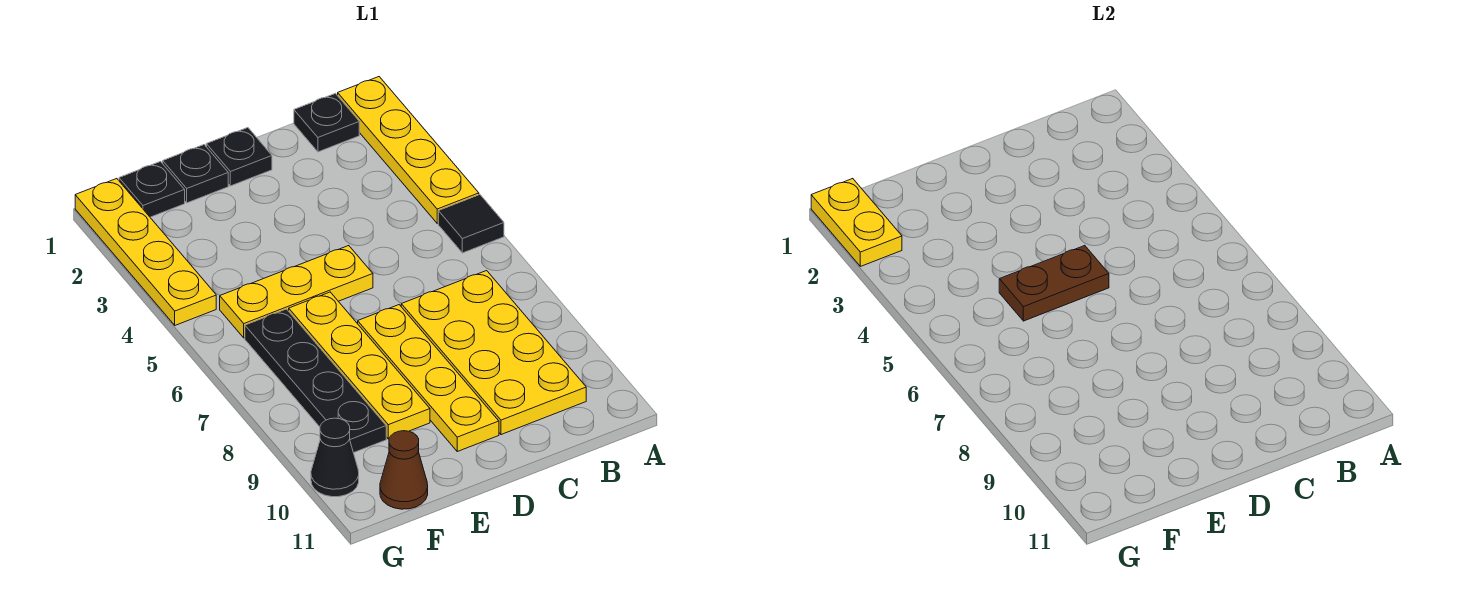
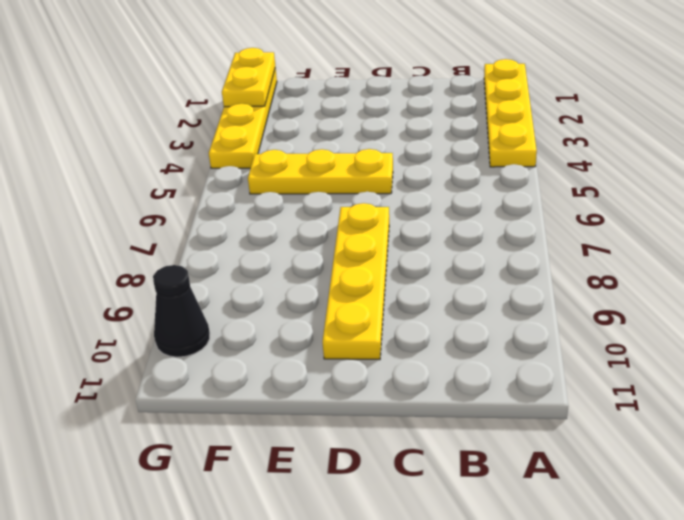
none -> black 1x1 tile [438,195,504,253]
none -> black 1x1 plate [294,93,359,152]
none -> yellow 2x4 plate [401,271,586,435]

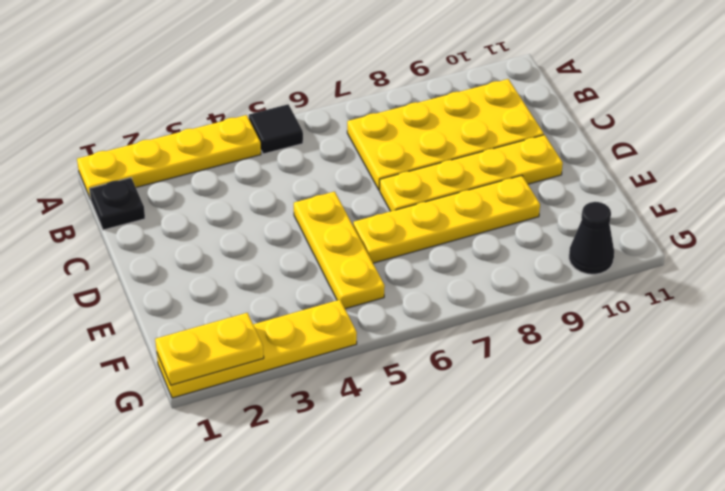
none -> black 1x1 plate [206,128,272,186]
none -> black 1x1 plate [163,145,228,203]
none -> black 1x1 plate [119,162,185,217]

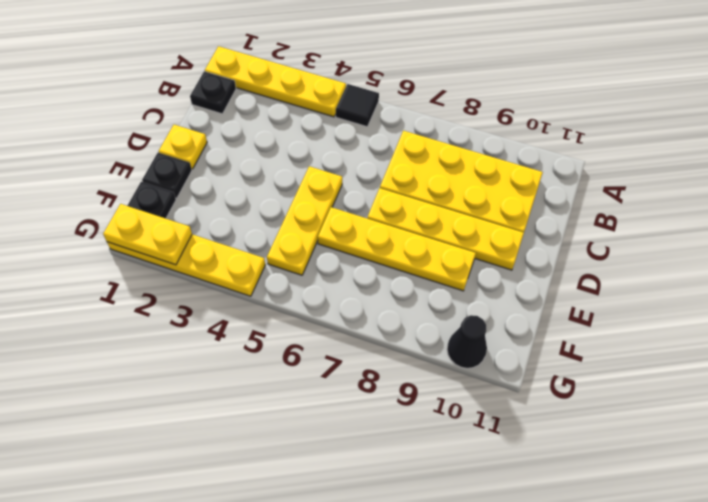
yellow 1x1 plate [159,125,207,169] -> black 1x1 plate [206,128,272,186]
none -> black 1x4 plate [245,309,386,453]
none -> brown 1x1 cone [380,431,428,509]
none -> brown 1x2 plate [999,246,1109,321]

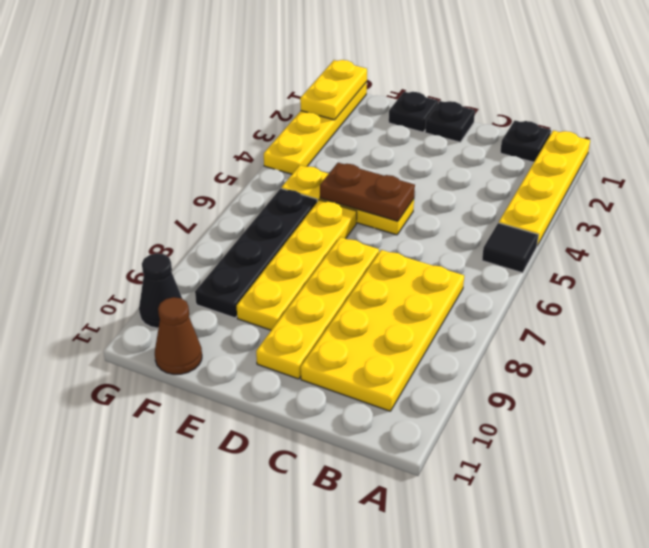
none -> black 1x1 plate [119,162,185,217]

